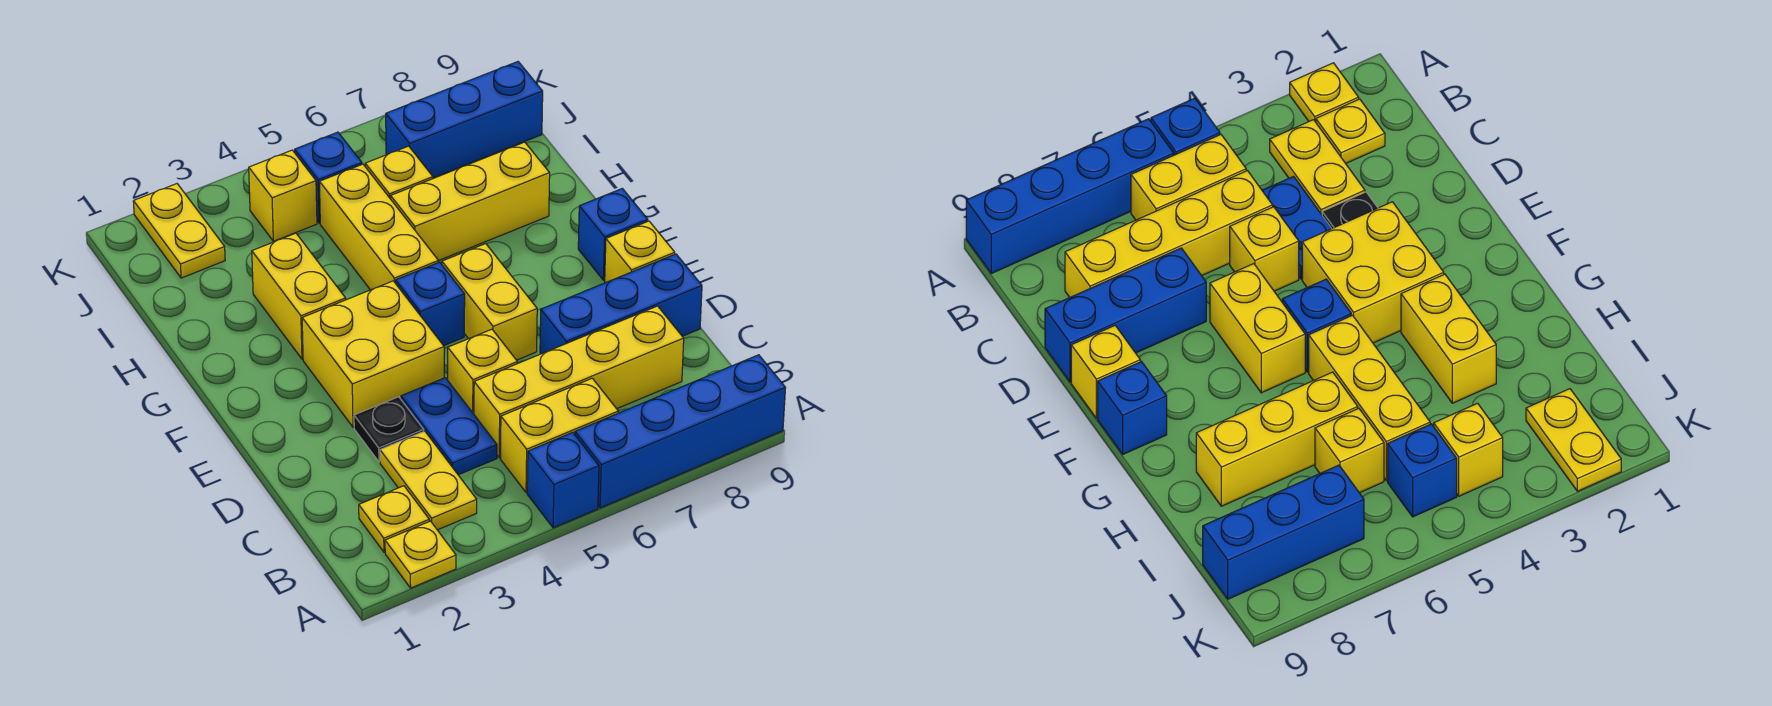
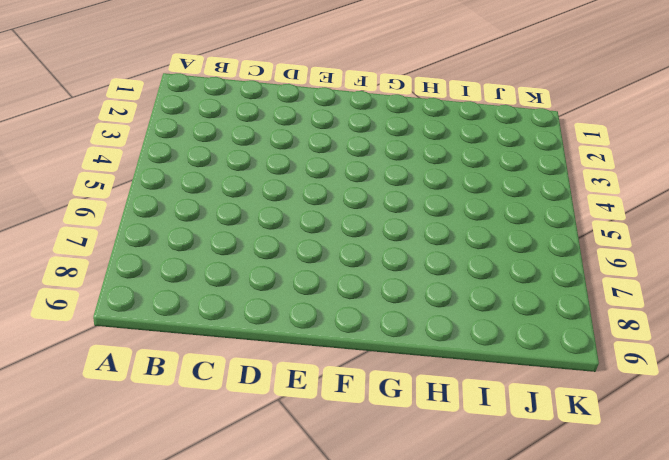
none -> yellow 1x1 plate [385,521,456,588]
none -> blue 1x1 brick [527,432,599,528]
none -> blue 1x4 brick [575,355,785,508]

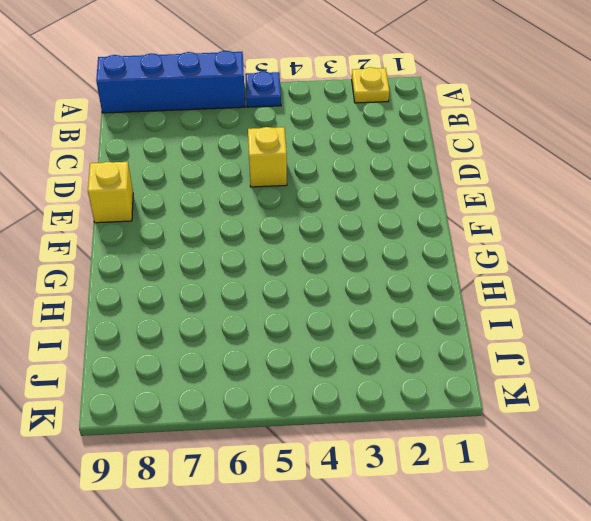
blue 1x1 plate [245,71,281,107] -> blue 1x1 brick [527,432,599,528]
none -> yellow 1x1 plate [359,486,429,552]
none -> yellow 1x2 plate [380,431,477,530]
none -> yellow 1x2 brick [501,378,618,493]

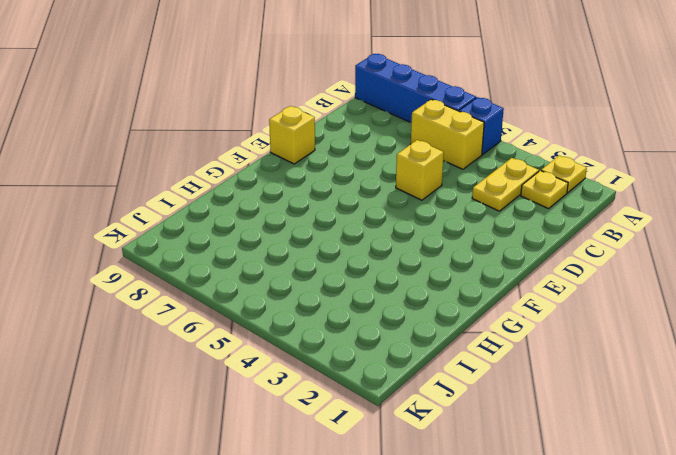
none -> blue 1x2 plate [401,378,497,475]
none -> yellow 1x4 brick [474,306,684,458]
none -> black 1x1 plate [354,397,424,462]

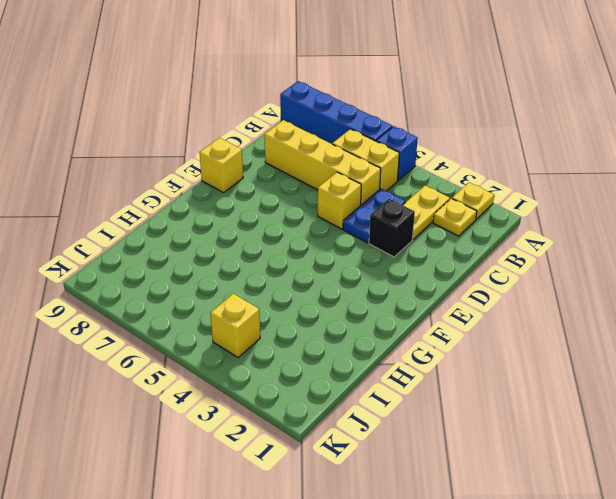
black 1x1 brick [369,199,415,257] -> black 1x1 plate [354,397,424,462]
none -> blue 1x3 brick [540,254,702,354]
none -> yellow 2x2 brick [302,281,444,427]
none -> yellow 1x2 brick [442,244,537,360]

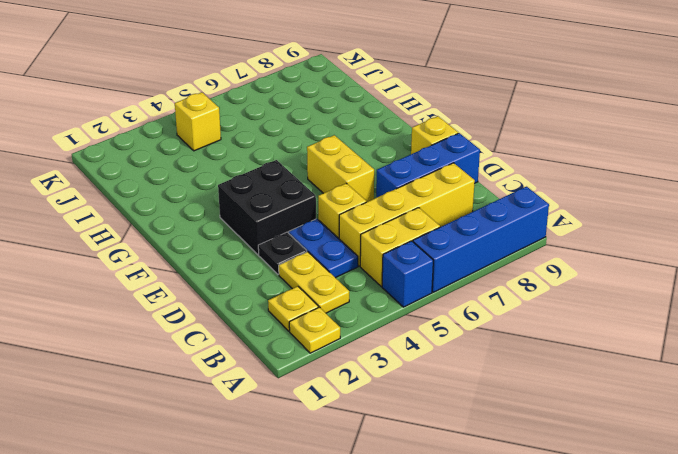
black 2x2 brick [218,160,316,255] -> yellow 2x2 brick [302,281,444,427]
none -> blue 1x1 brick [396,262,465,346]
none -> blue 1x1 brick [578,189,648,280]
none -> yellow 1x2 brick [252,233,346,359]

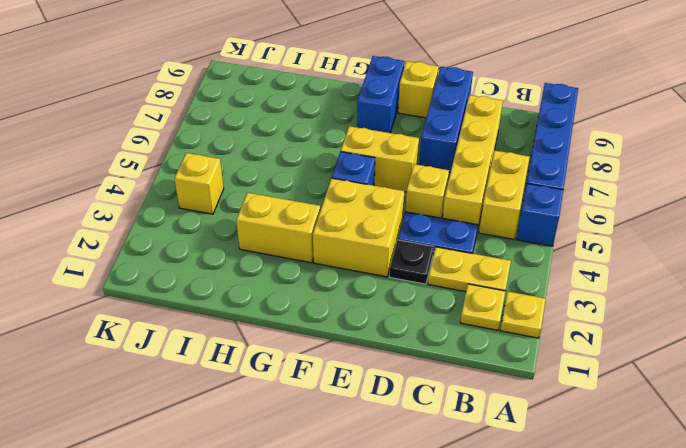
blue 1x2 brick [357,56,405,133] -> blue 1x1 brick [578,189,648,280]
none -> yellow 1x3 brick [319,164,438,290]
none -> yellow 1x3 brick [391,142,550,261]
none -> yellow 1x1 brick [365,146,433,199]

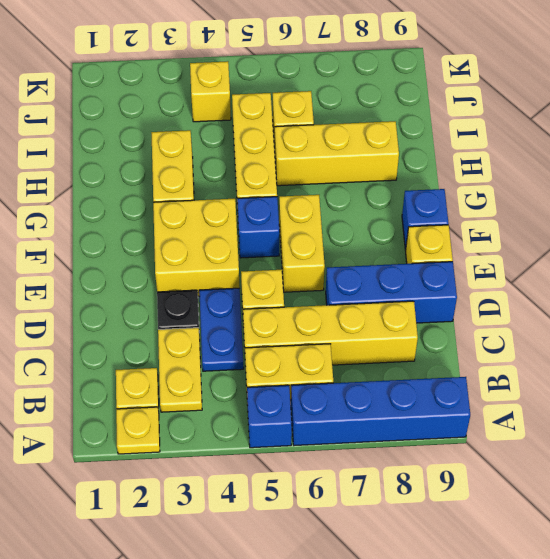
none -> yellow 1x2 plate [133,184,225,278]
none -> blue 1x1 brick [294,132,362,223]
none -> blue 1x3 brick [386,62,543,178]

